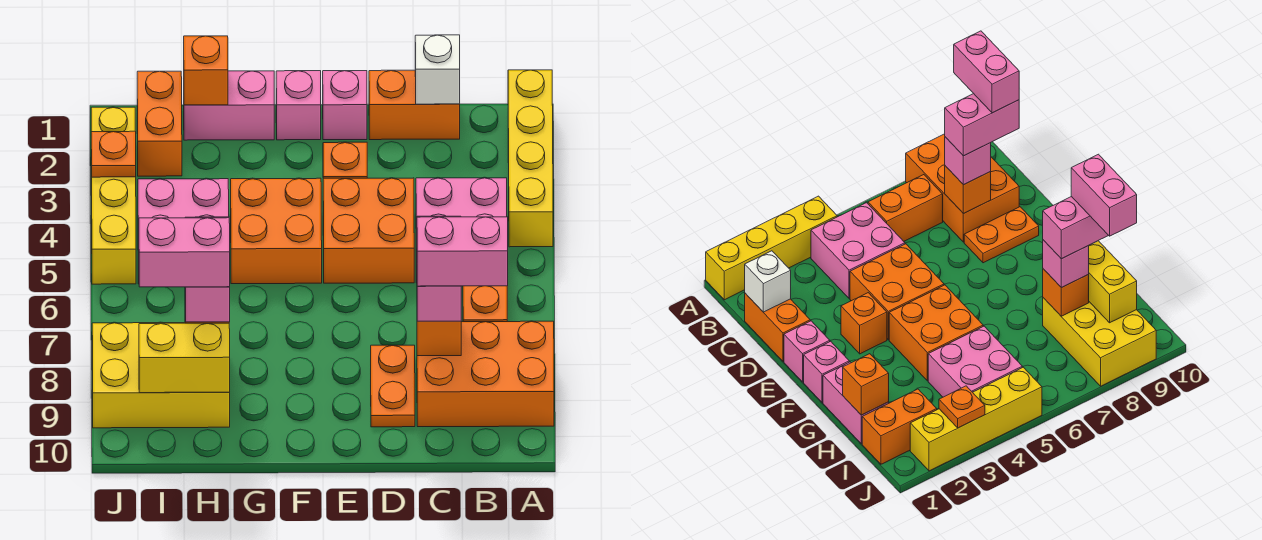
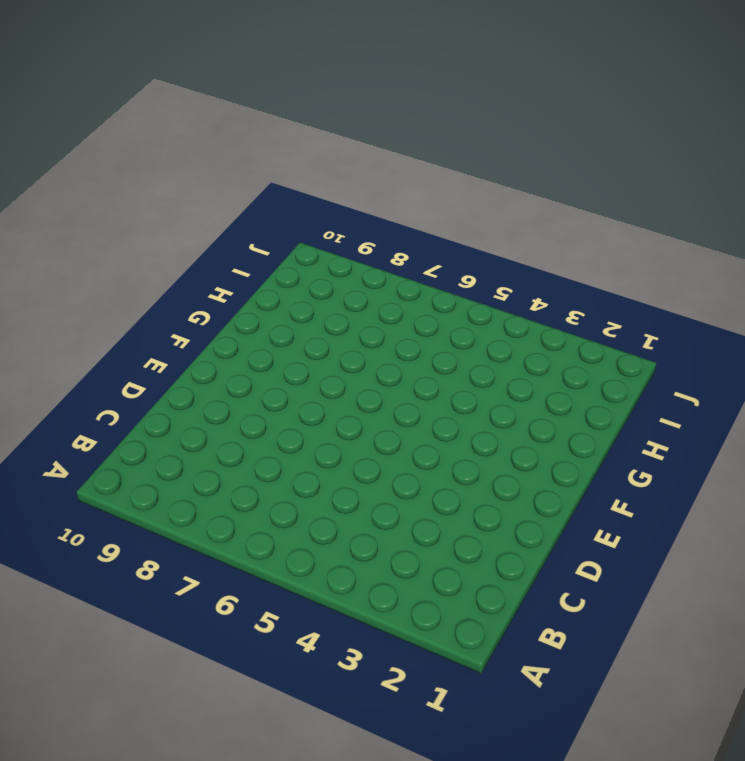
none -> yellow 1x4 brick [508,70,553,247]
none -> orange 2x3 brick [417,321,554,427]
none -> pink 2x2 brick [416,178,507,283]

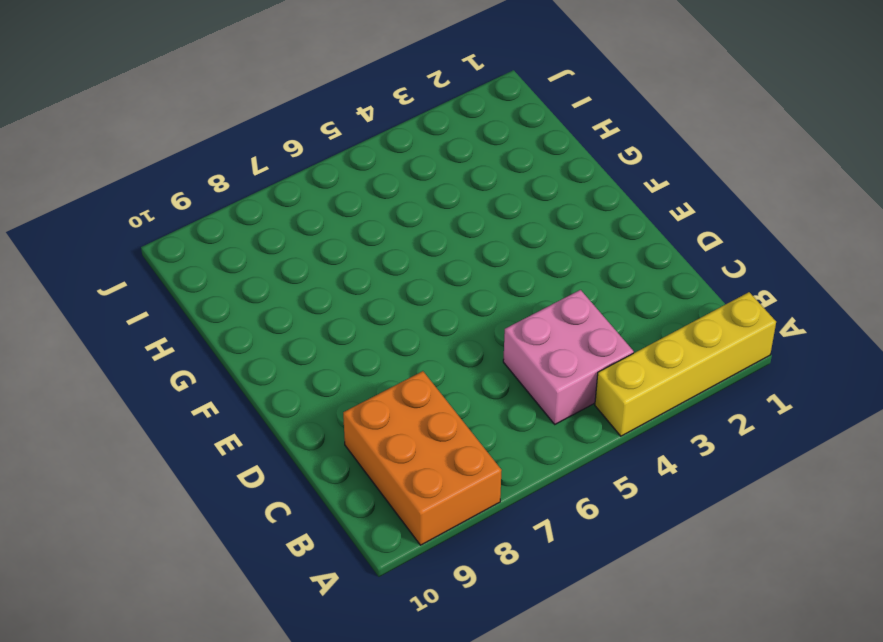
none -> orange 1x2 brick [463,286,507,322]
none -> orange 1x2 brick [369,70,460,140]
none -> orange 2x2 brick [323,178,414,283]

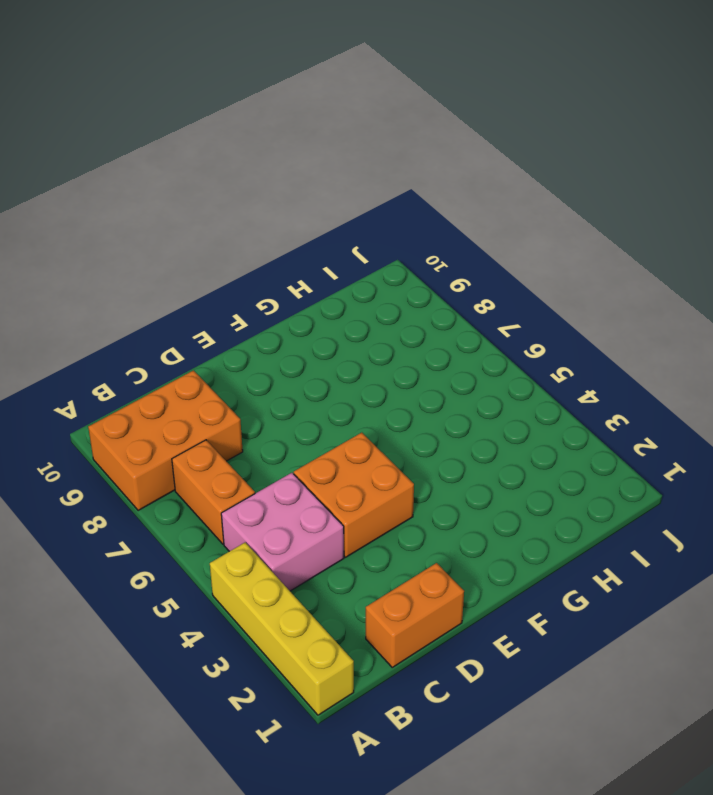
none -> orange 1x2 plate [371,345,415,427]
none -> pink 1x1 brick [323,71,367,140]
none -> orange 1x1 brick [323,142,367,178]

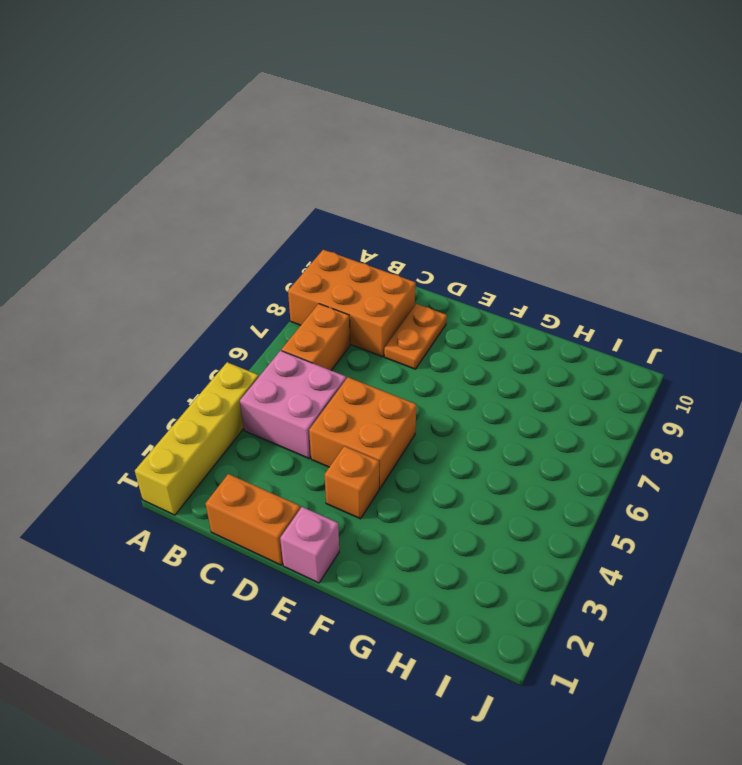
none -> pink 1x1 brick [276,71,321,140]
none -> orange 2x2 brick [231,178,322,284]
none -> pink 1x2 brick [184,71,274,140]

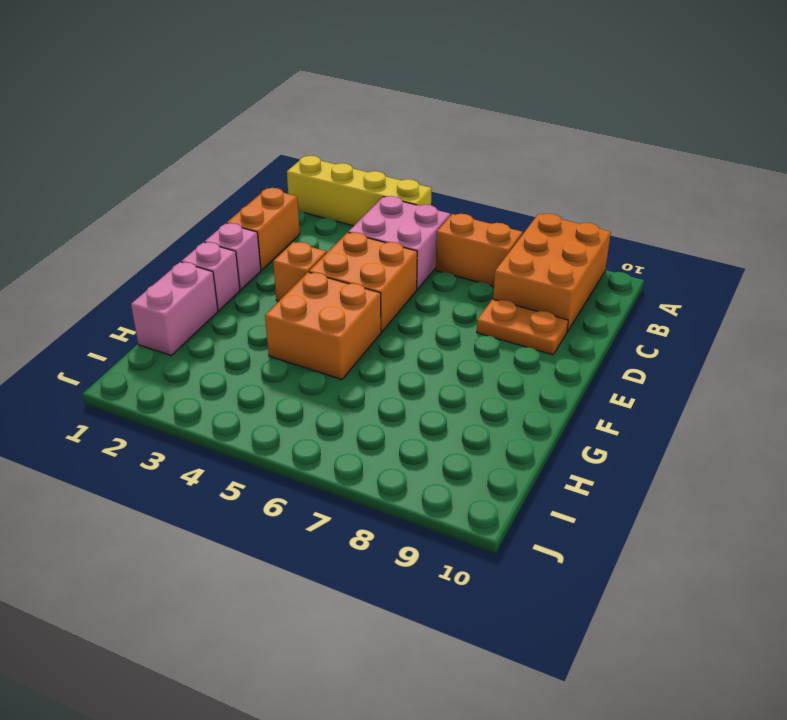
none -> pink 2x2 brick [138,179,229,284]
none -> yellow 2x3 brick [92,323,230,428]
none -> orange 1x2 brick [137,71,182,176]

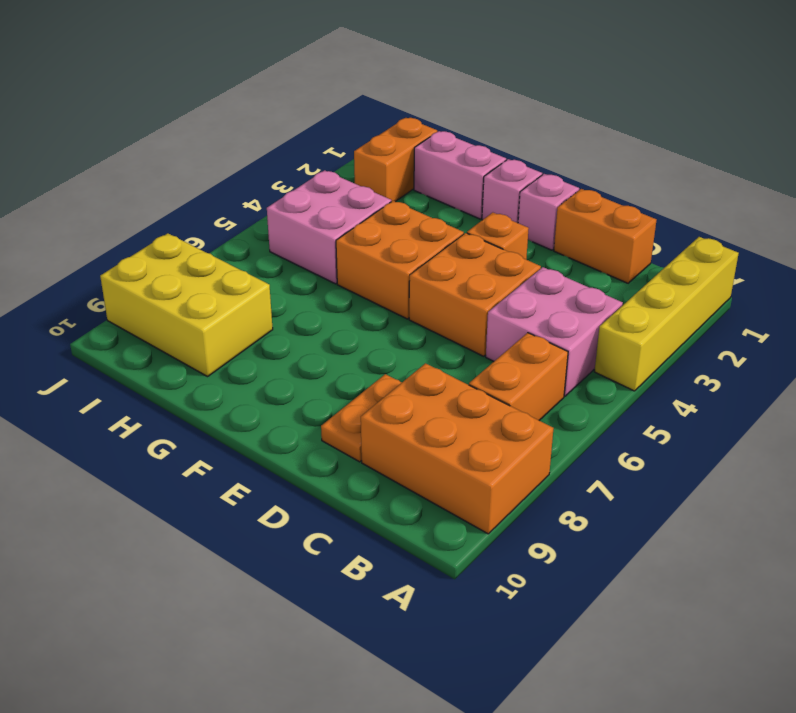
none -> yellow 1x4 brick [91,107,136,284]
none -> white 1x1 brick [415,35,460,104]
none -> orange 1x1 brick [417,321,461,356]

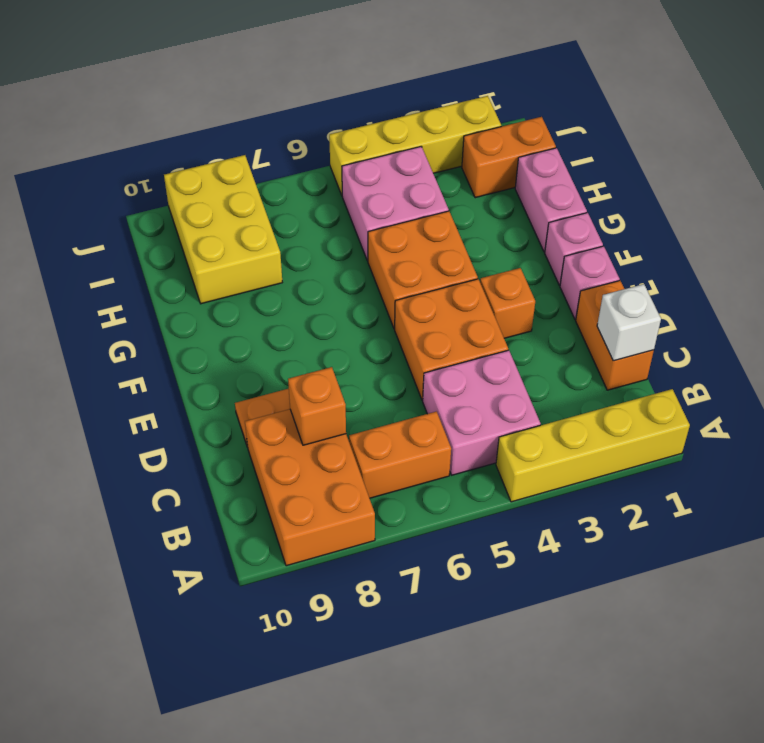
none -> orange 1x1 brick [184,36,228,105]
none -> orange 1x1 brick [1043,269,1089,316]
none -> yellow 1x2 brick [139,323,230,393]

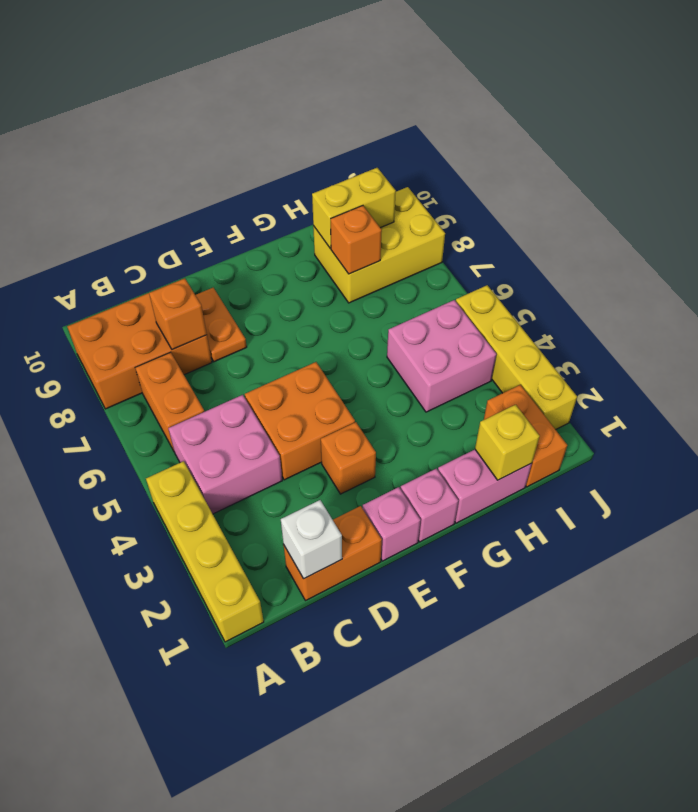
yellow 1x1 brick [475,405,540,480] -> orange 1x1 brick [184,36,228,105]
none -> orange 2x2 brick [231,178,322,284]
none -> orange 1x1 plate [91,131,136,177]
none -> pink 1x1 brick [945,137,991,185]

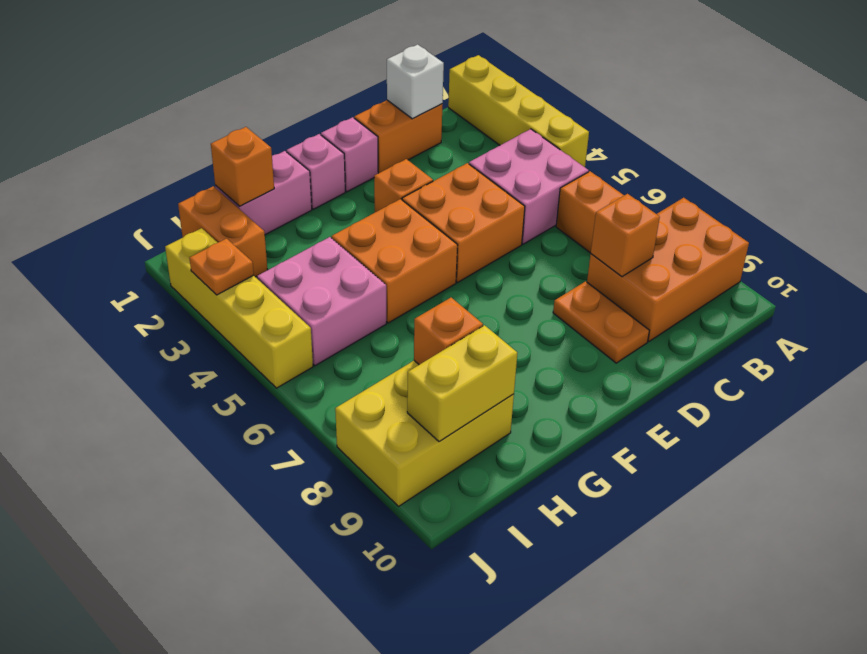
none -> pink 1x1 brick [945,137,991,185]
none -> pink 1x1 brick [1043,240,1089,288]
none -> pink 1x2 brick [417,216,461,321]

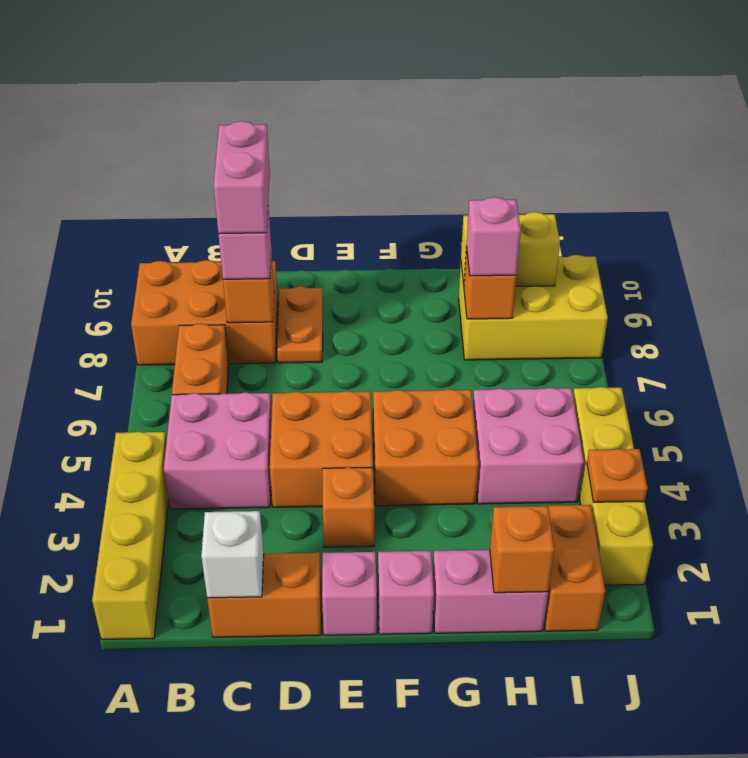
none -> pink 1x2 brick [185,217,230,322]
none -> pink 1x2 brick [417,217,508,286]
none -> pink 1x2 brick [139,218,230,287]

